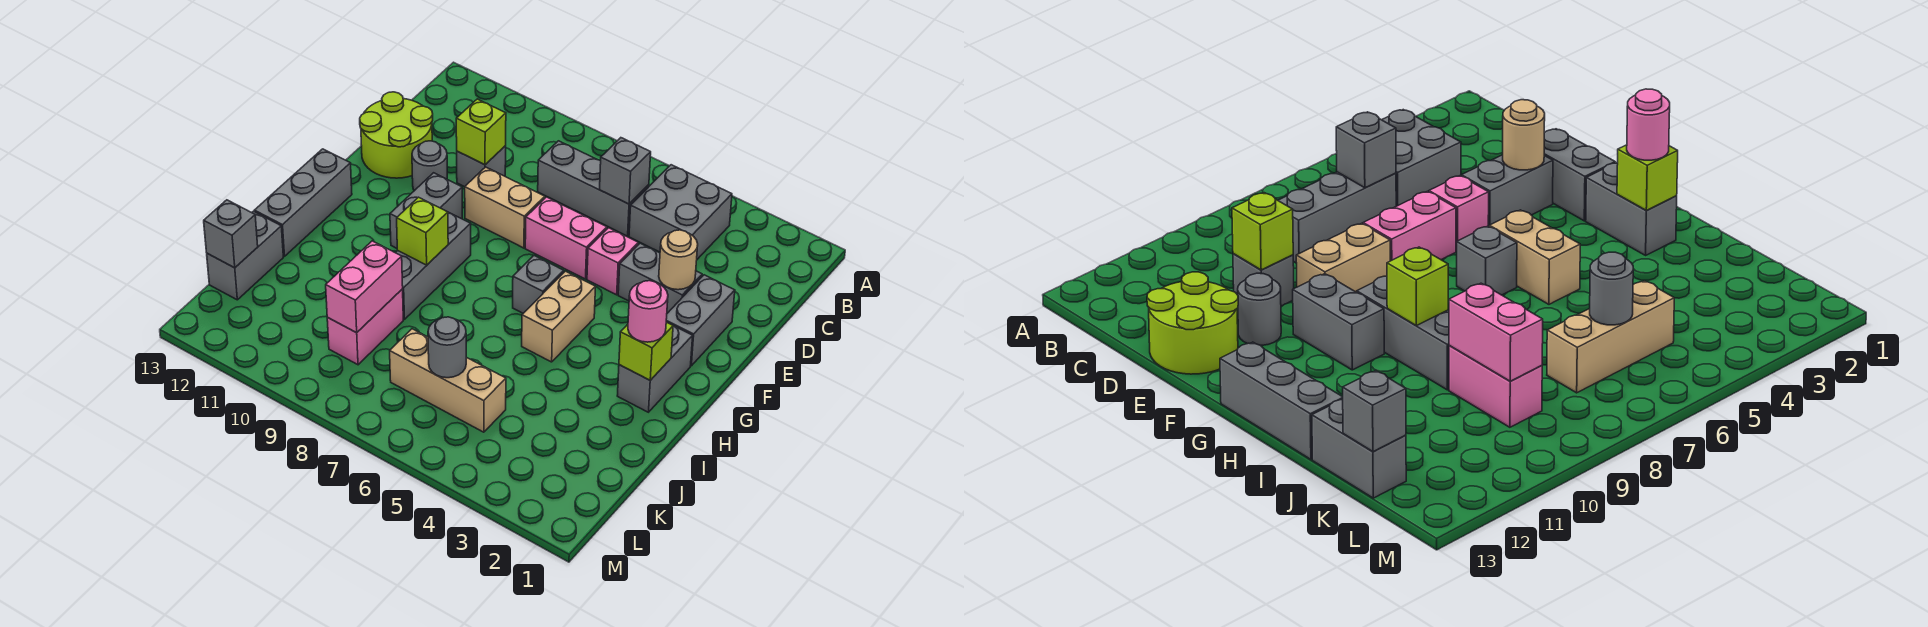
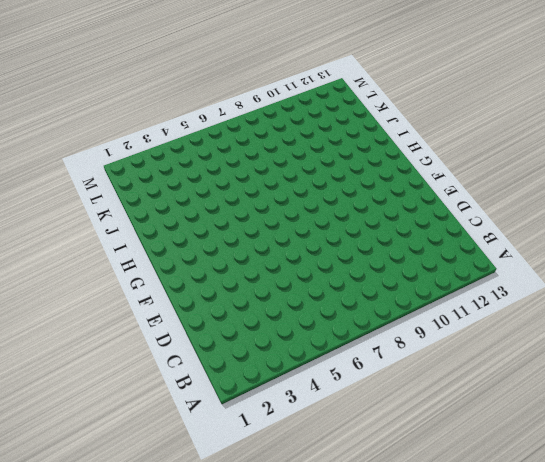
none -> grey 2x2 brick [629,165,732,259]
none -> grey 1x3 brick [538,141,649,236]
none -> grey 1x1 brick [457,146,506,187]

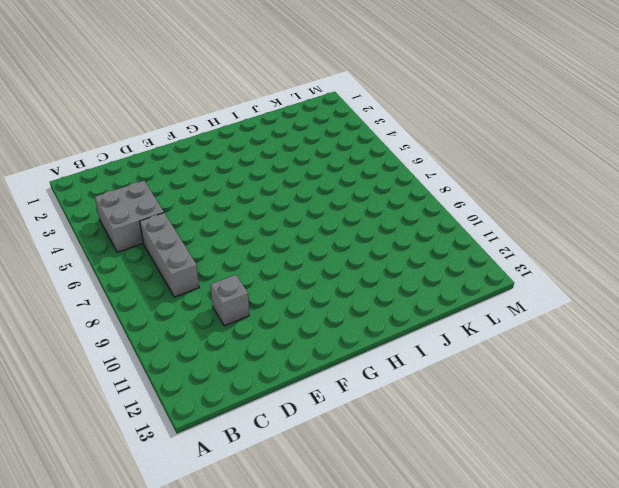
none -> lime 2x2 round brick [360,92,433,178]
none -> grey 1x2 brick [666,275,735,366]
none -> grey 1x2 brick [618,243,702,313]

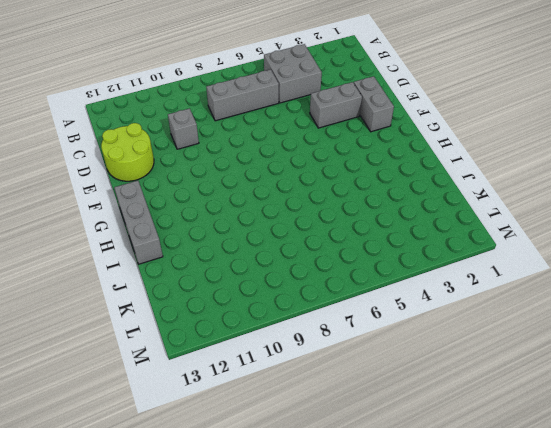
none -> pink 1x1 brick [587,228,638,295]
none -> pink 1x2 brick [525,197,607,279]
none -> tan 1x2 brick [465,167,545,248]

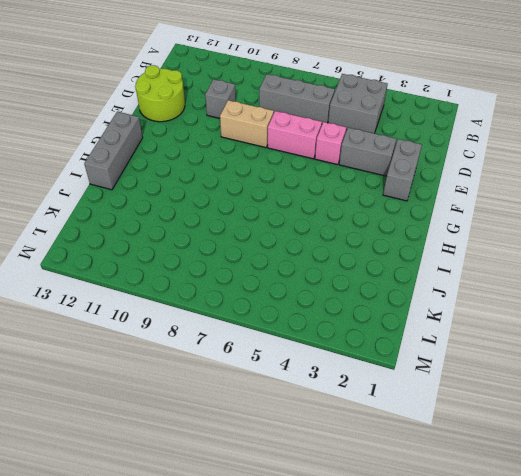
none -> grey 1x1 round brick [412,141,447,191]
none -> grey 1x2 brick [390,173,462,248]
none -> grey 1x2 brick [617,326,693,412]

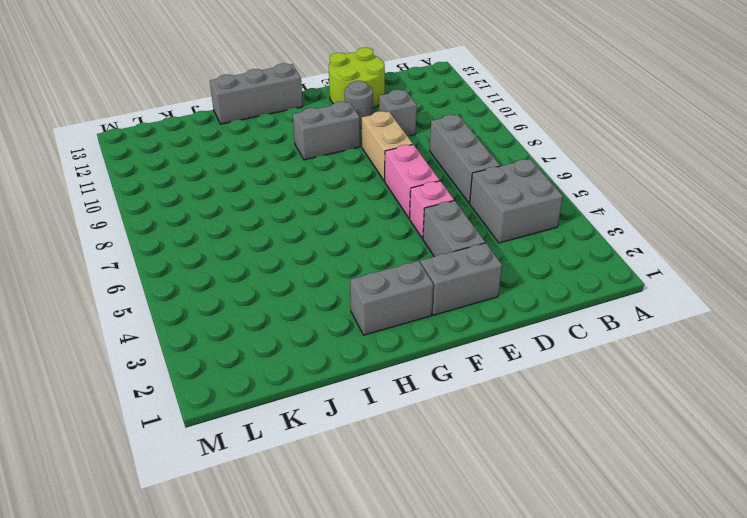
none -> tan 1x2 brick [522,271,596,362]
none -> grey 1x1 brick [513,256,564,313]
none -> grey 1x3 brick [396,212,471,320]

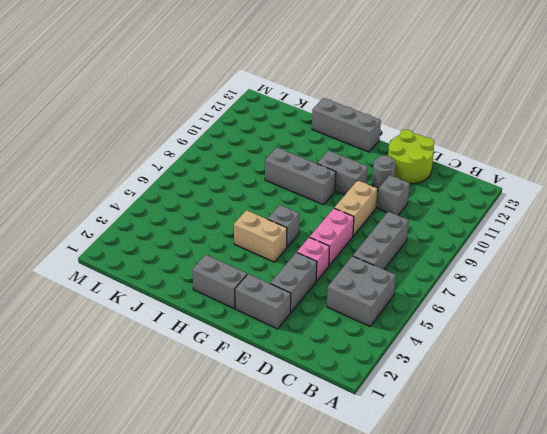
none -> pink 1x2 brick [327,289,403,365]
none -> grey 1x2 brick [207,211,283,300]
none -> tan 1x3 brick [390,329,506,432]

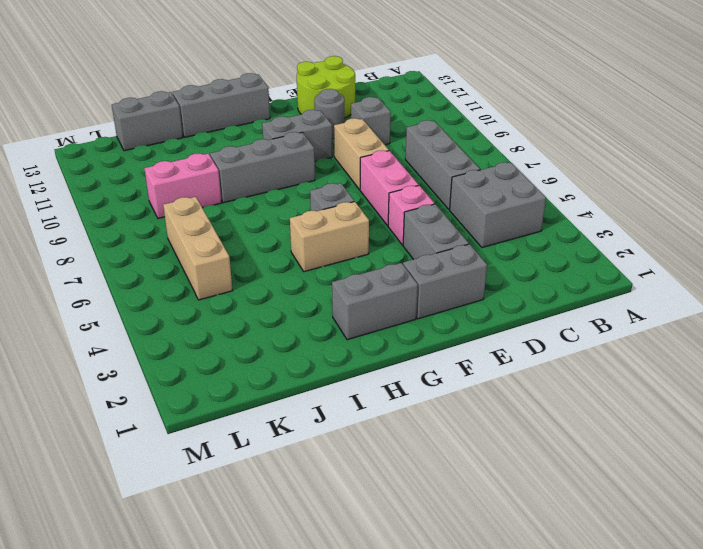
none -> grey 1x1 brick [600,138,651,204]
none -> lime 1x1 brick [456,99,506,165]
none -> tan 1x1 round brick [659,230,698,290]

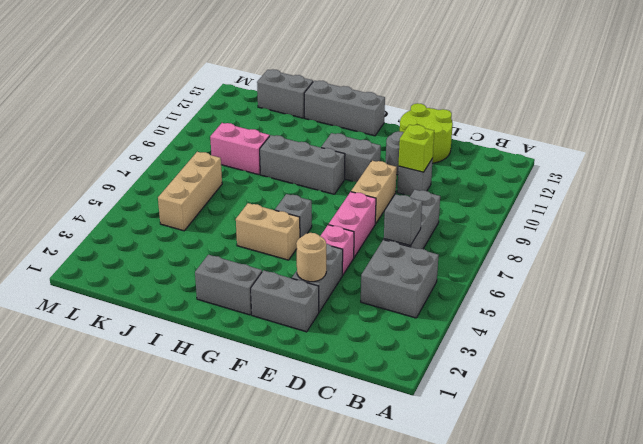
none -> lime 1x1 brick [619,322,673,380]
none -> lime 1x1 brick [397,197,448,265]
none -> pink 1x2 brick [326,241,403,333]

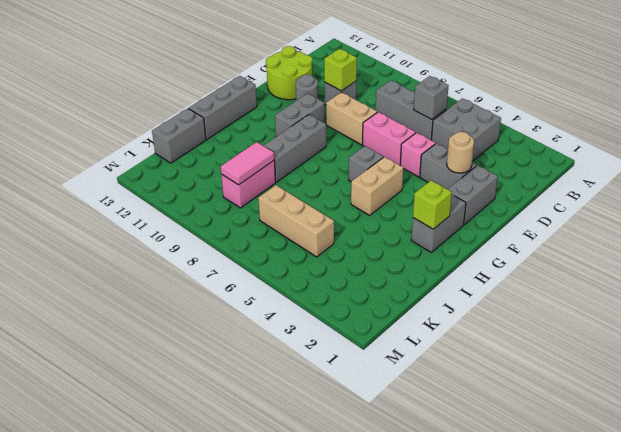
pink 1x2 tile [221,142,274,185] -> pink 1x2 brick [326,241,403,333]
none -> lime 1x1 brick [397,197,448,265]
none -> grey 1x1 round brick [428,317,466,378]
none -> grey 1x1 brick [204,200,258,268]

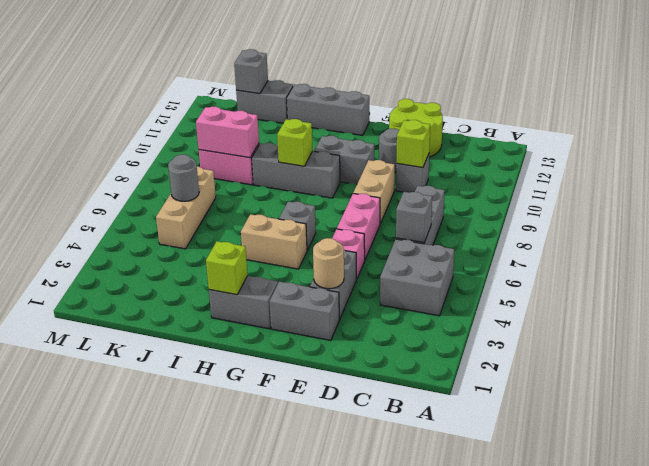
none -> pink 1x1 round brick [628,281,668,342]

